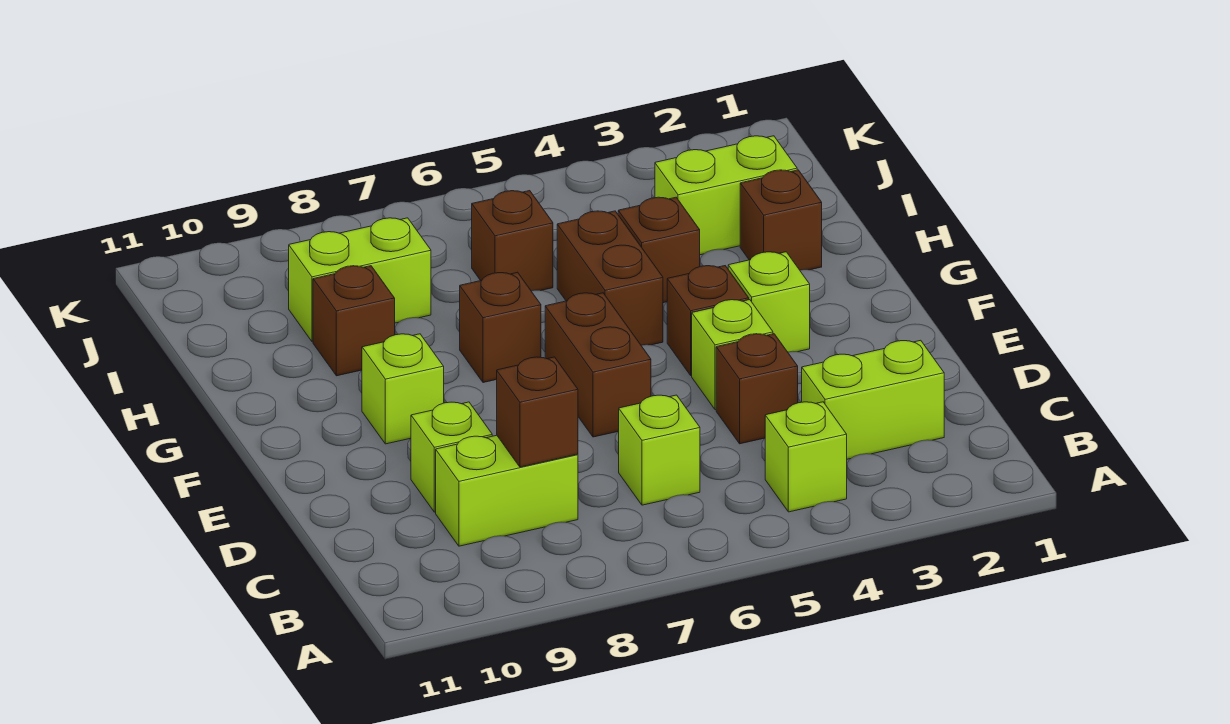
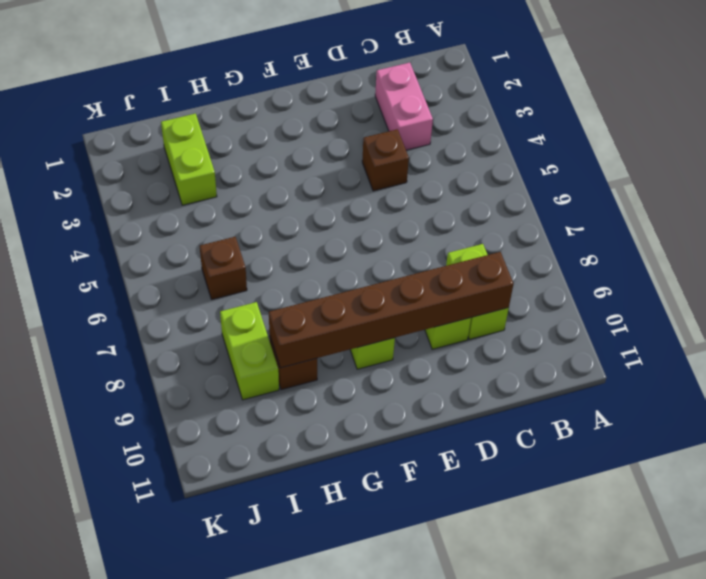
pink 1x2 brick [375,63,433,150] -> lime 1x2 brick [802,340,944,459]
brown 1x6 brick [269,252,514,368] -> none
none -> lime 1x1 brick [765,402,847,512]
none -> lime 1x1 brick [619,395,700,505]
none -> lime 1x1 brick [692,300,773,410]

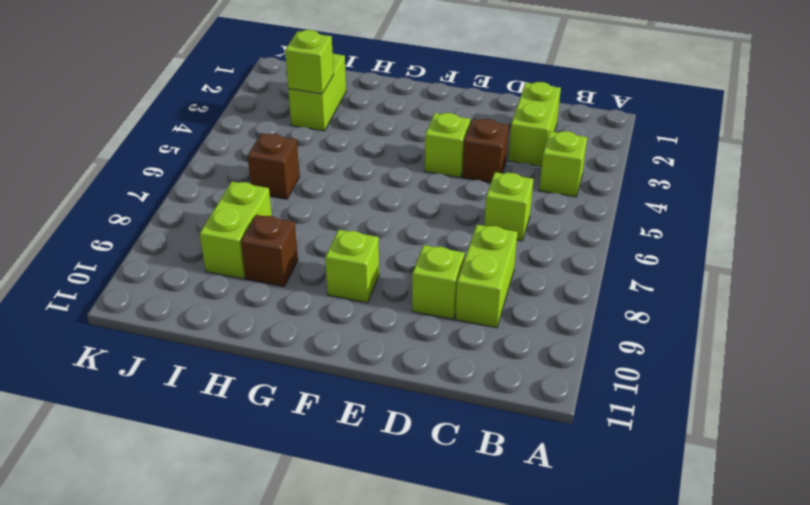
lime 1x1 brick [285,30,334,94] -> lime 1x1 brick moved to [728,252,810,352]
none -> brown 1x2 brick [545,293,651,437]
none -> brown 1x1 brick [667,266,749,375]
none -> brown 1x2 brick [557,211,663,345]

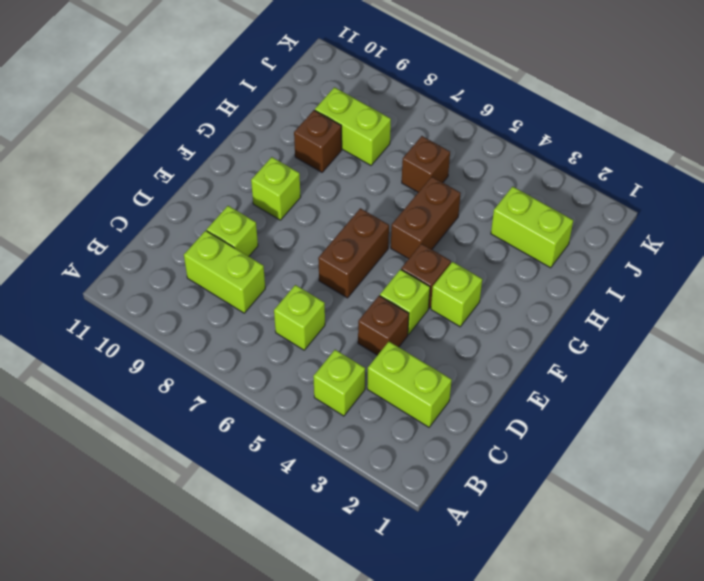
none -> brown 1x1 brick [460,272,541,383]
none -> brown 1x1 brick [740,170,822,270]
none -> brown 1x1 brick [618,197,700,303]

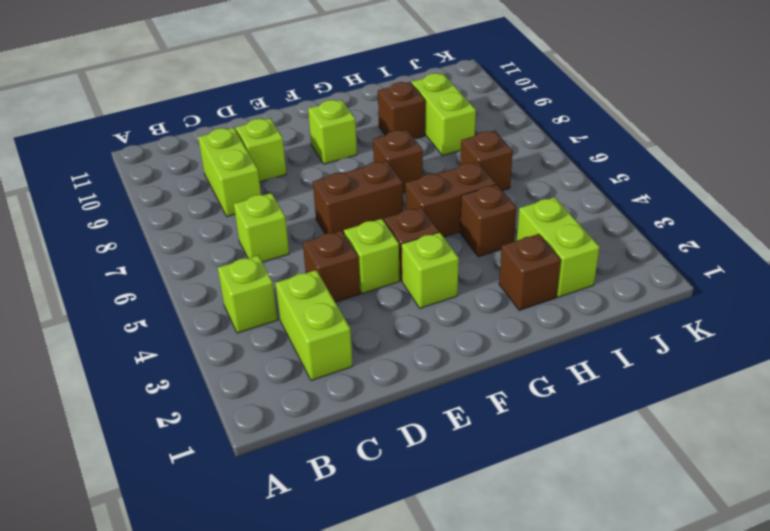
none -> brown 1x1 brick [497,357,578,467]

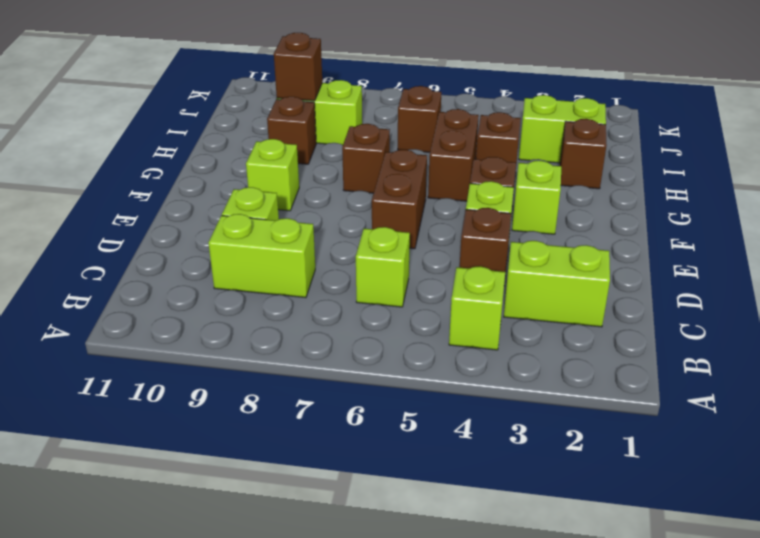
brown 1x1 brick [274,33,322,101] -> brown 1x1 brick moved to [497,357,578,467]

